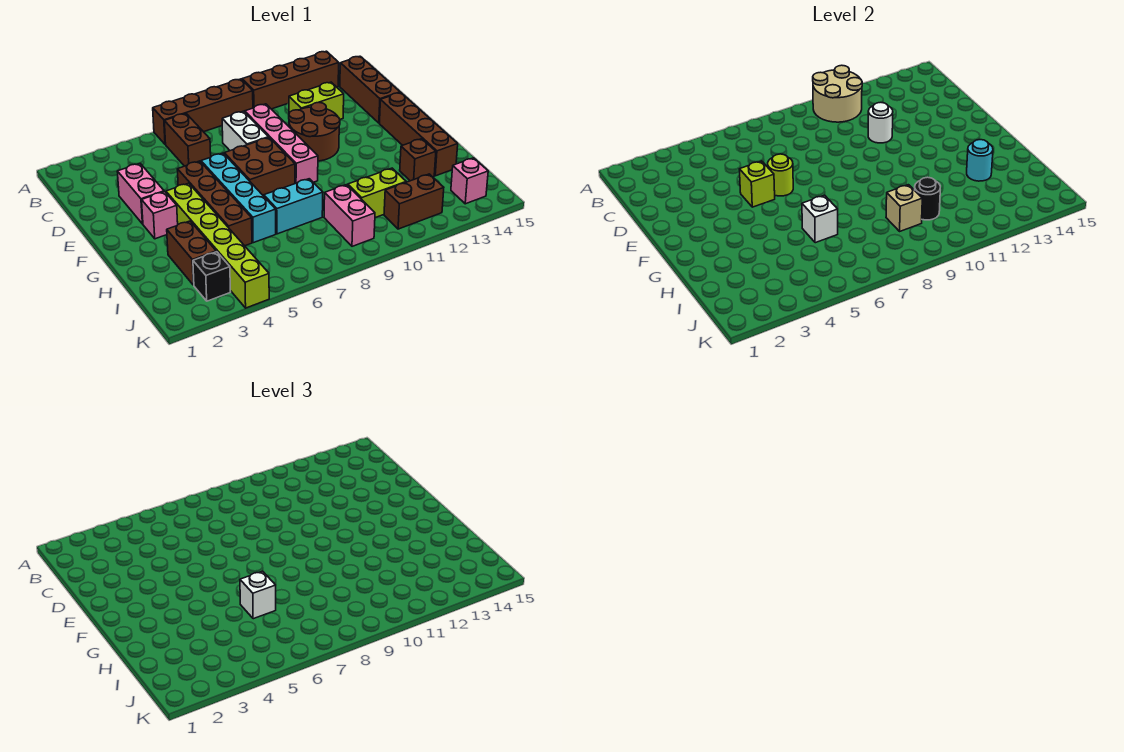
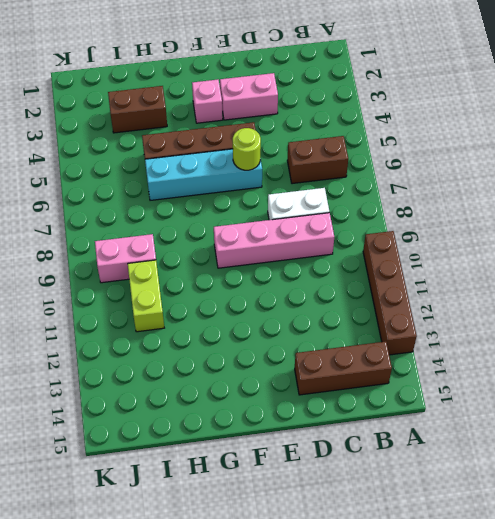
none -> brown 1x4 brick [153,79,253,144]
none -> lime 1x2 brick [289,82,344,119]
none -> brown 2x2 round brick [289,102,340,161]
none -> brown 2x2 brick [224,138,295,196]

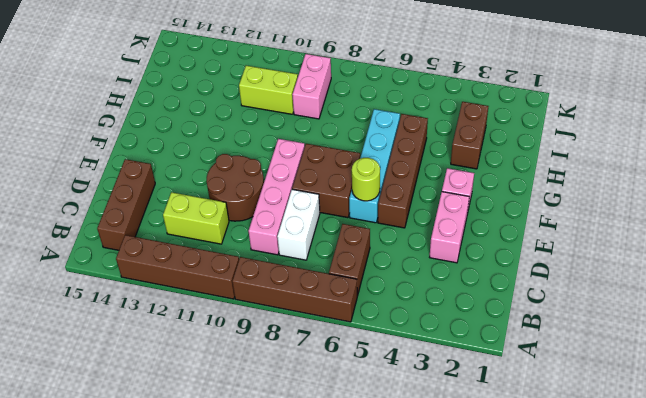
none -> brown 1x4 brick [380,93,458,176]
none -> lime 1x6 brick [166,183,269,308]
none -> cyan 1x2 brick [264,179,323,234]
none -> brown 1x1 brick [400,139,436,181]

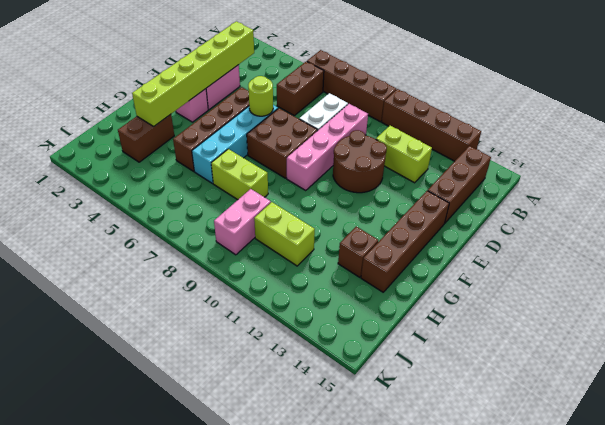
lime 1x6 brick [132,21,254,127] -> lime 1x6 brick moved to [166,183,269,308]
lime 1x2 brick [211,149,268,200] -> cyan 1x2 brick [264,179,323,234]
none -> black 1x1 brick [193,252,230,301]
none -> brown 1x2 brick [384,174,444,229]
none -> pink 1x1 brick [451,158,488,204]
none -> tan 2x2 round brick [813,65,862,122]

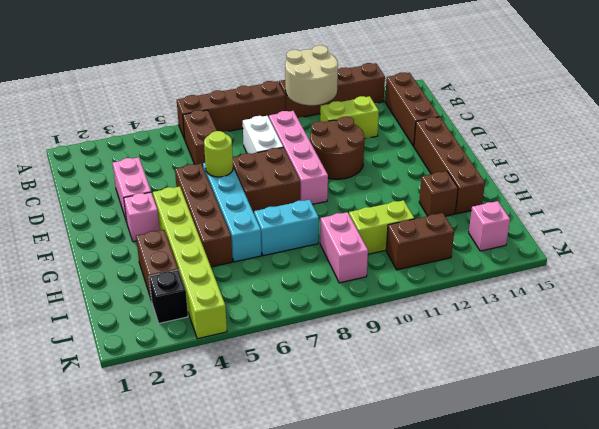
none -> white 1x1 round brick [868,102,893,143]
none -> lime 1x1 brick [739,161,775,207]
none -> white 1x1 brick [802,195,838,243]
none -> cyan 1x1 round brick [967,140,993,181]

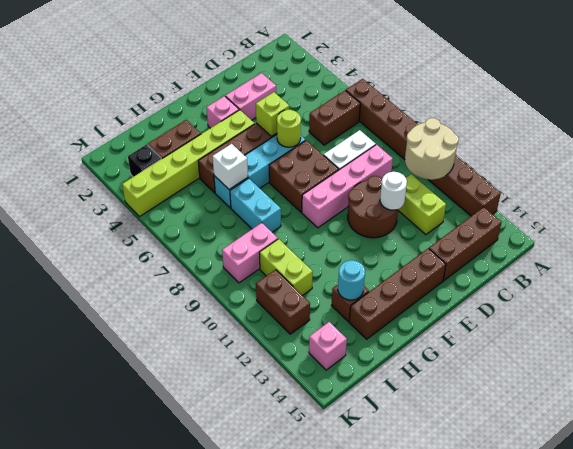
none -> tan 1x1 brick [886,185,922,231]
none -> black 1x1 round brick [915,177,940,220]
none -> white 1x1 brick [240,571,276,619]

